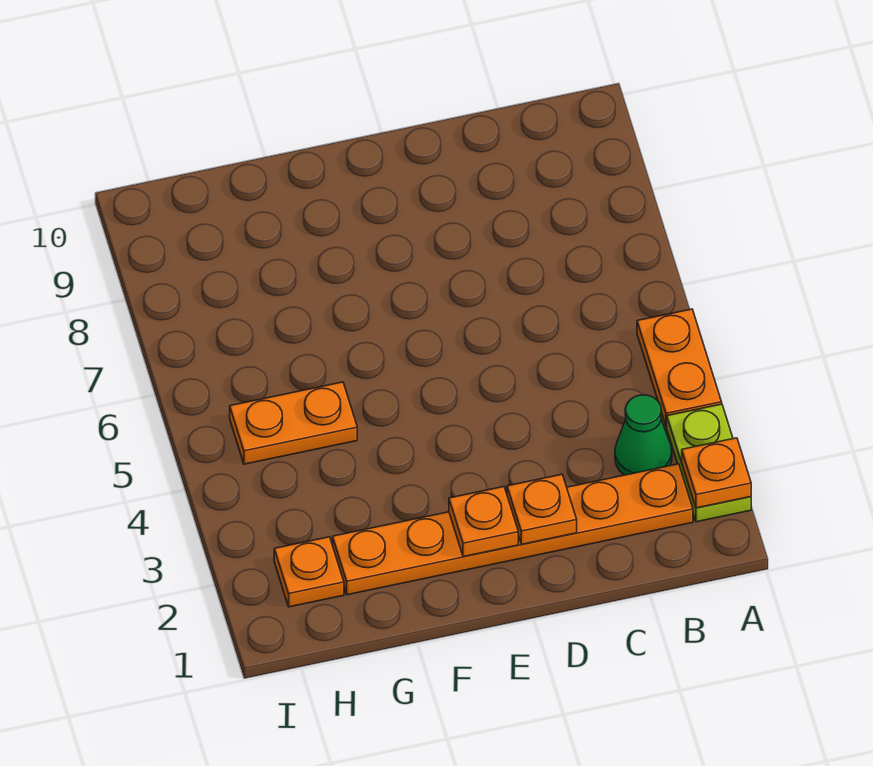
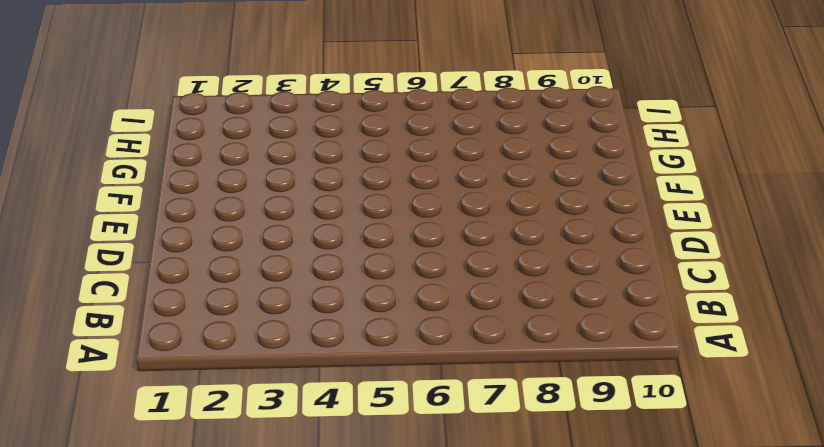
none -> lime 1x2 plate [667,404,751,522]
none -> orange 1x2 plate [637,309,722,427]

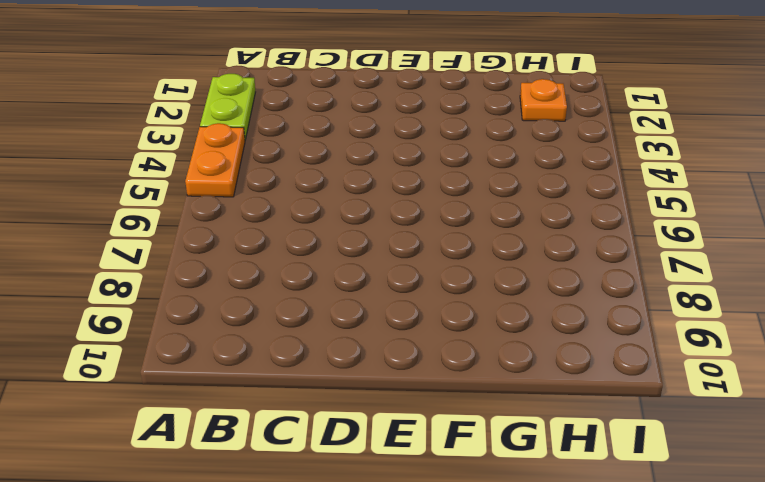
none -> orange 1x6 plate [333,464,693,595]
none -> green 1x1 cone [615,395,672,475]

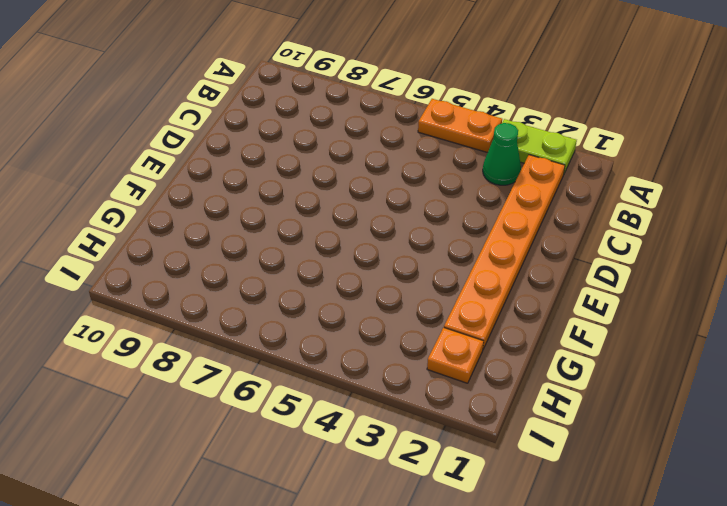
none -> orange 1x2 plate [230,382,357,464]
none -> orange 1x1 plate [682,438,751,508]

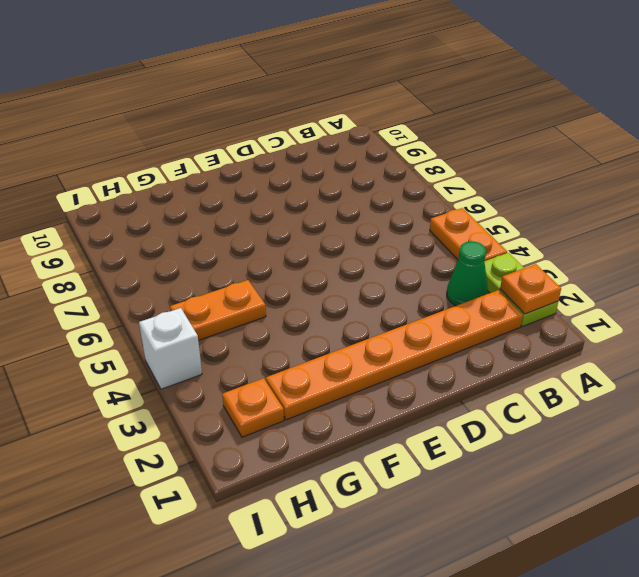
white 1x1 brick [139,308,202,389] -> none
none -> orange 1x1 plate [507,474,577,544]
none -> orange 1x1 plate [449,487,518,557]

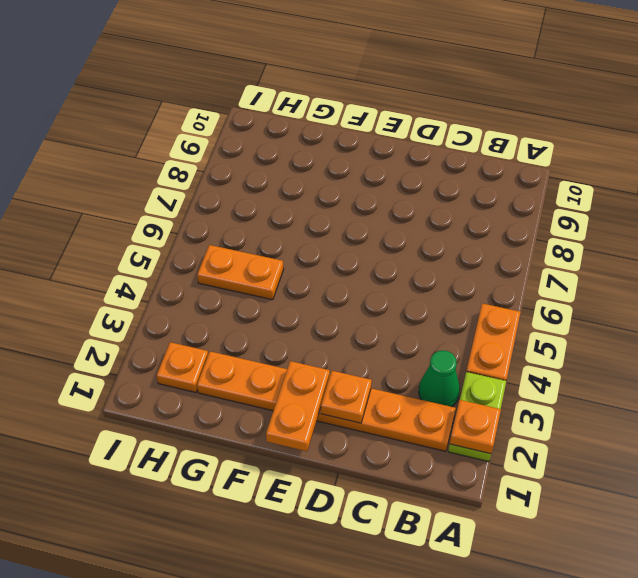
orange 1x2 plate [266,361,330,451] -> orange 1x1 plate [449,487,518,557]

